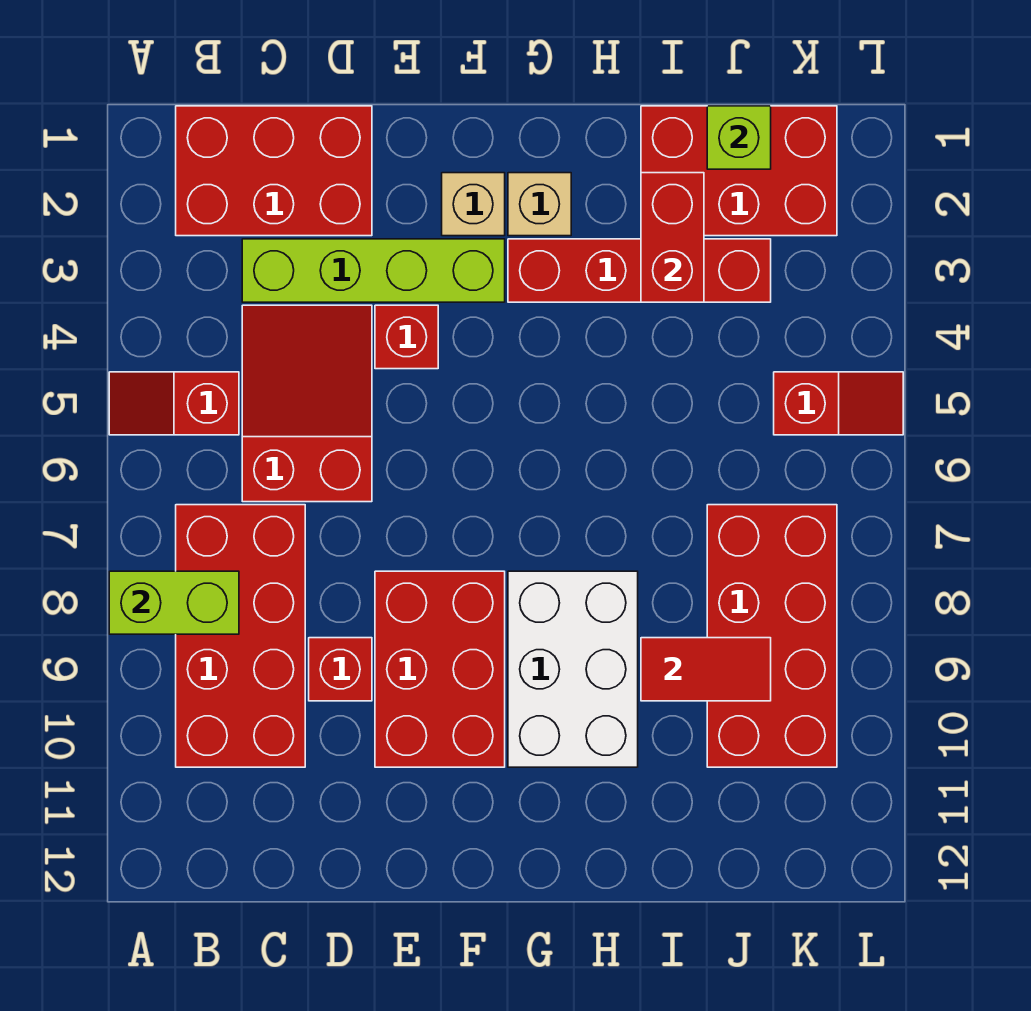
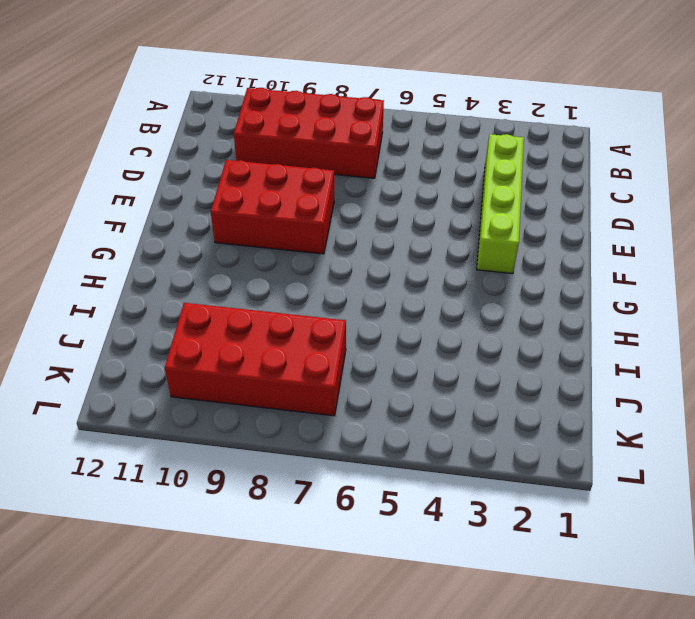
none -> red 1x2 slope [109,372,239,435]
none -> red 2x3 brick [176,106,372,236]
none -> red 2x3 slope [242,305,372,502]

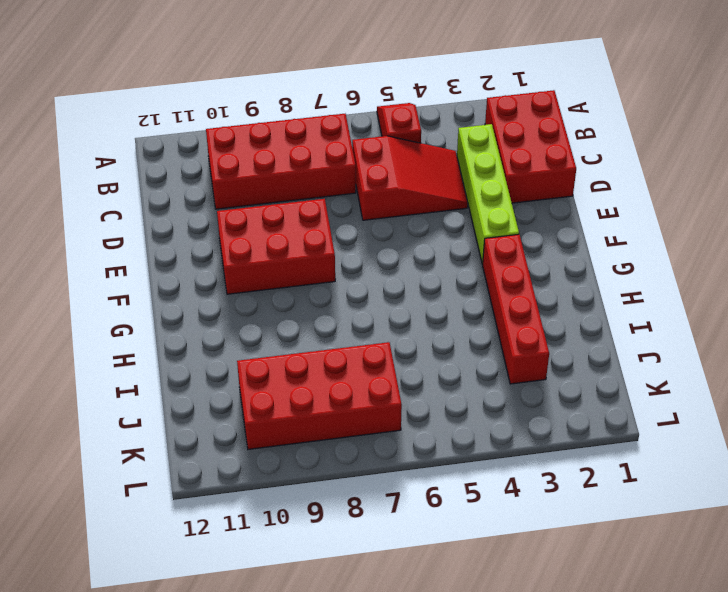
none -> red 1x1 brick [309,638,372,701]
none -> red 1x1 brick [375,305,438,369]
none -> tan 1x1 brick [442,173,505,236]

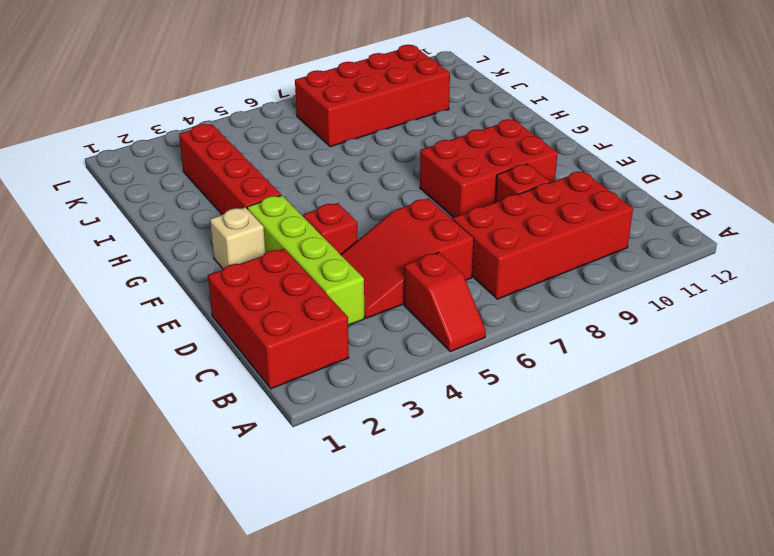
none -> tan 1x1 brick [508,173,571,236]
none -> white 2x3 brick [508,571,638,767]
none -> red 2x3 brick [641,106,837,236]

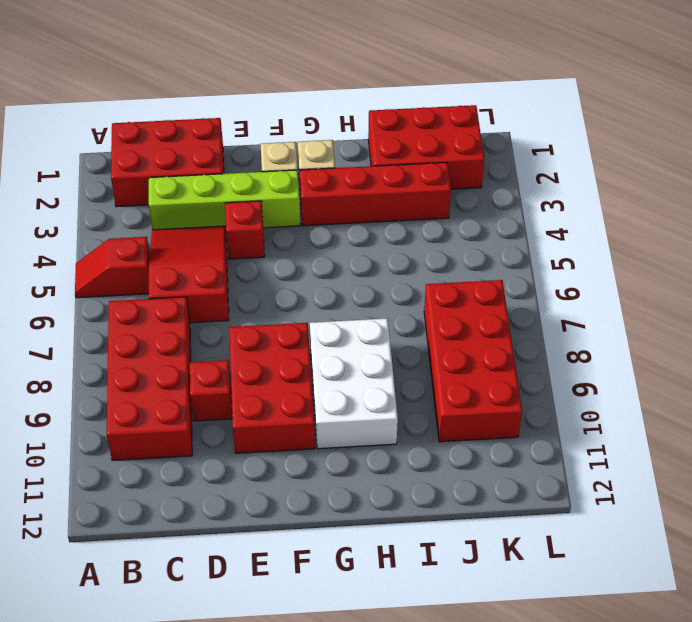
none -> red 1x2 slope [774,372,903,435]
none -> lime 1x2 brick [109,571,239,634]
none -> red 1x2 brick [641,173,704,302]

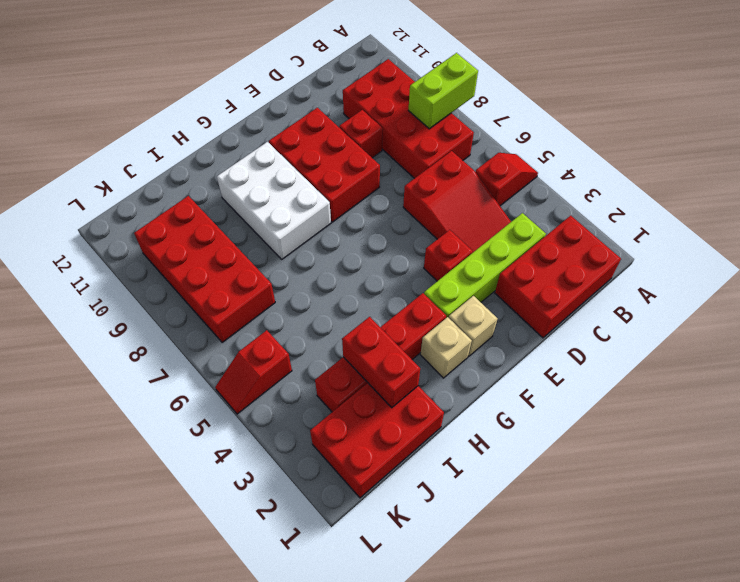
none -> red 1x2 tile [641,638,771,701]
none -> lime 1x1 brick [707,106,771,169]

